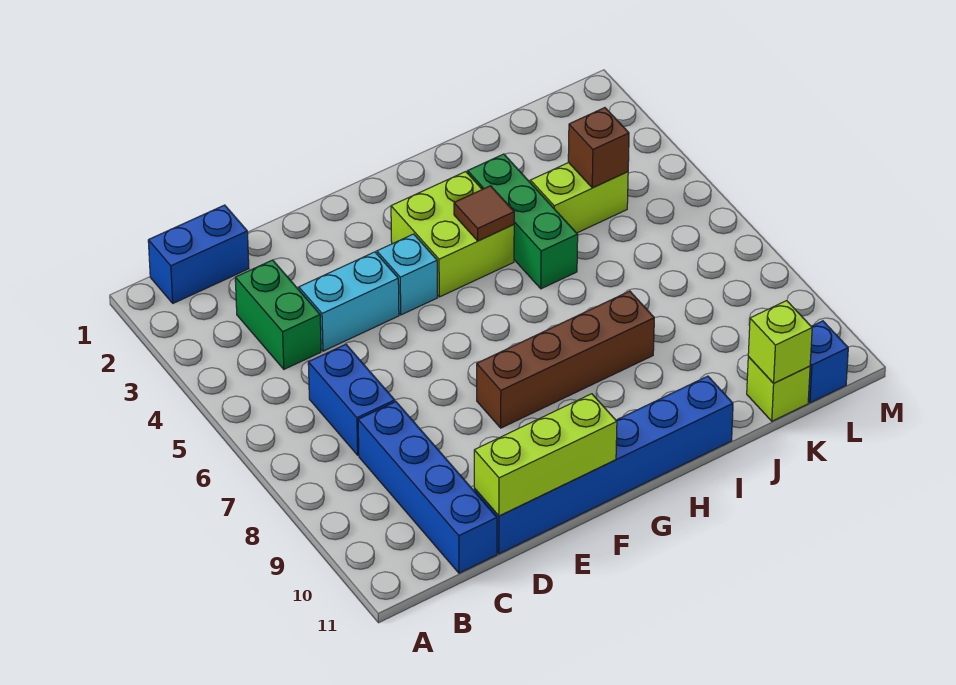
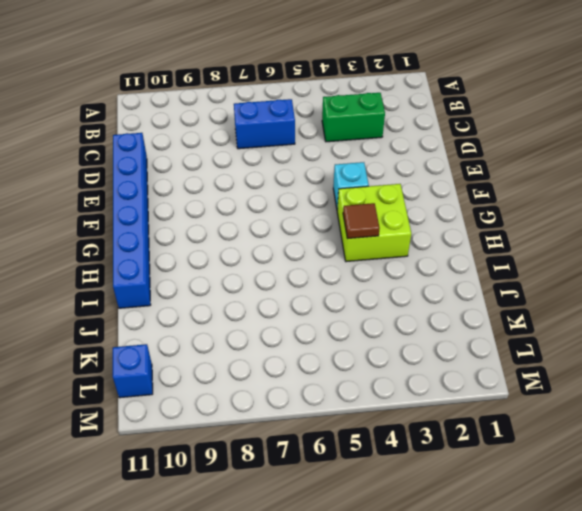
none -> blue 1x2 brick [148,205,249,303]
none -> blue 1x4 brick [358,402,497,573]
none -> cyan 1x2 brick [299,252,399,351]

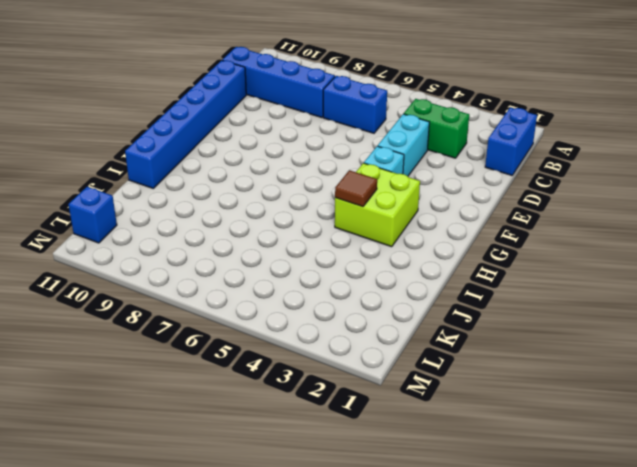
none -> brown 1x4 brick [477,291,654,428]
none -> green 1x3 brick [468,154,578,289]
none -> lime 1x2 brick [530,163,628,233]

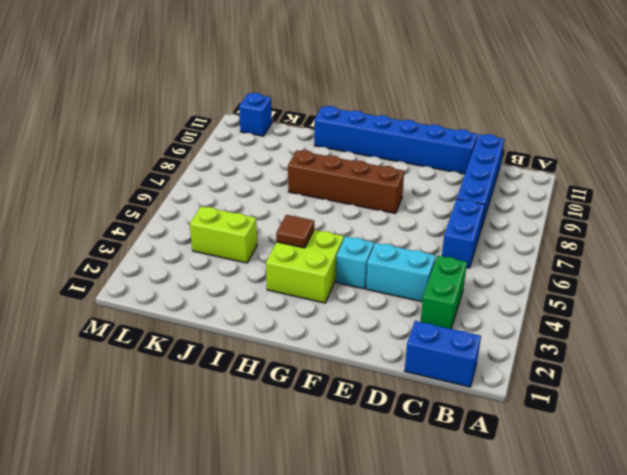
none -> green 1x3 brick [468,154,578,289]
none -> lime 1x1 brick [747,357,810,421]
none -> lime 1x3 brick [474,394,617,516]

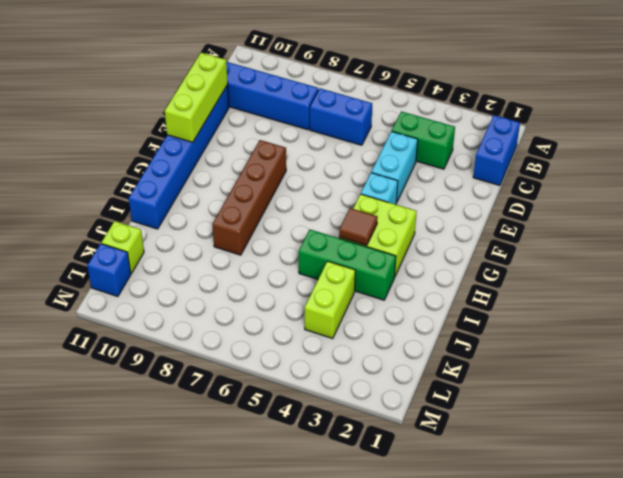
none -> brown 1x1 brick [568,108,629,188]
none -> lime 1x1 brick [748,301,812,383]

